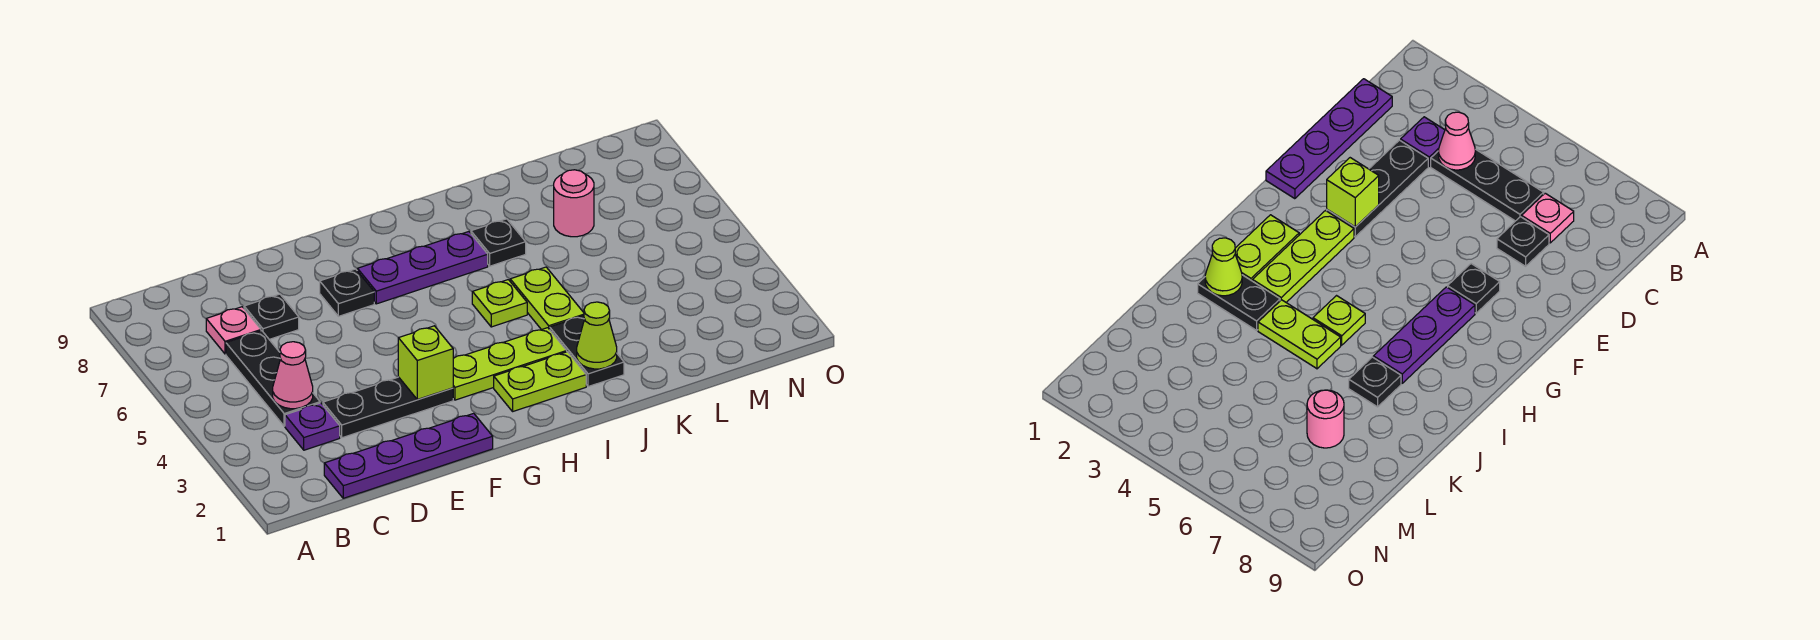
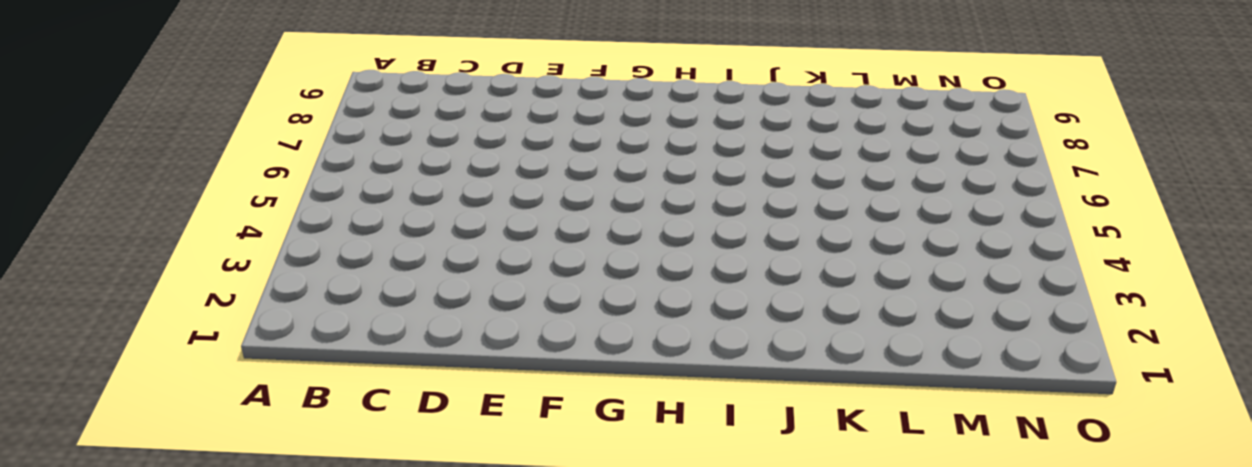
none -> purple 1x4 plate [324,413,493,498]
none -> purple 1x1 plate [285,403,340,450]
none -> black 1x3 plate [226,331,320,426]

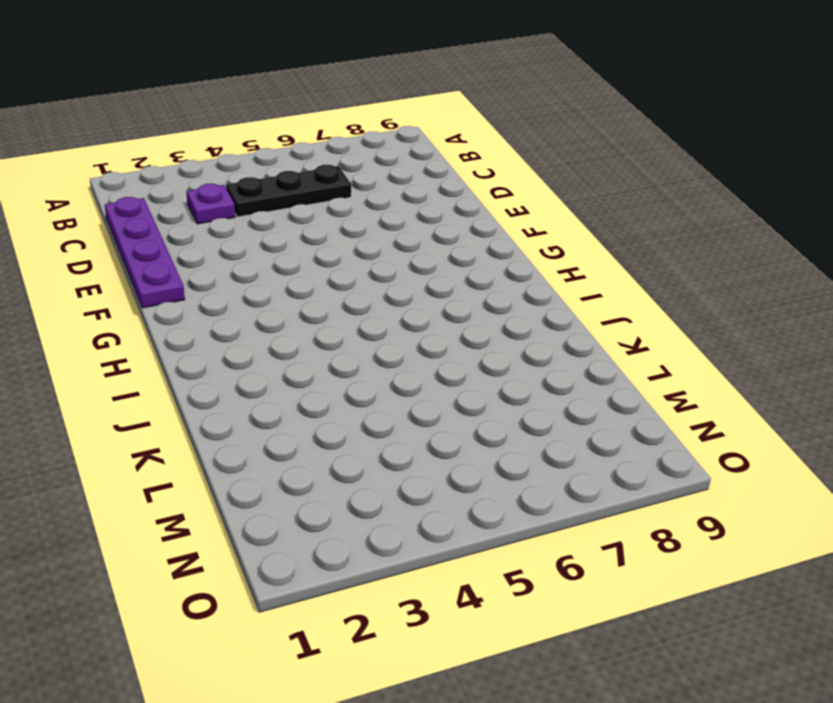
none -> pink 1x1 plate [206,307,261,354]
none -> black 1x3 plate [323,377,453,438]
none -> black 1x1 plate [244,294,299,339]

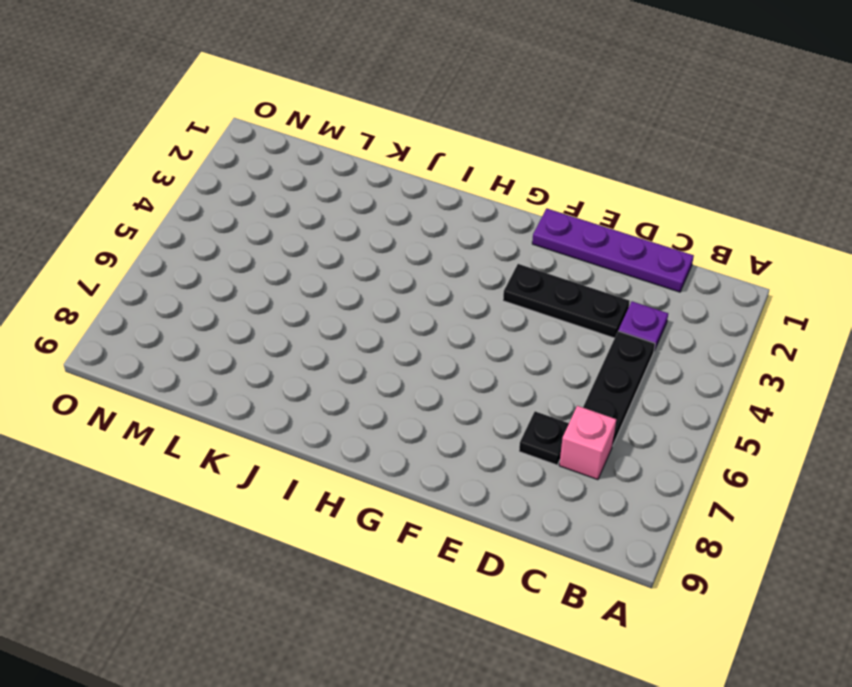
pink 1x1 brick [559,406,616,480] -> pink 1x1 plate [206,307,261,354]
none -> black 1x1 plate [320,269,374,316]
none -> lime 1x3 plate [453,328,567,400]
none -> purple 1x3 plate [357,232,488,304]

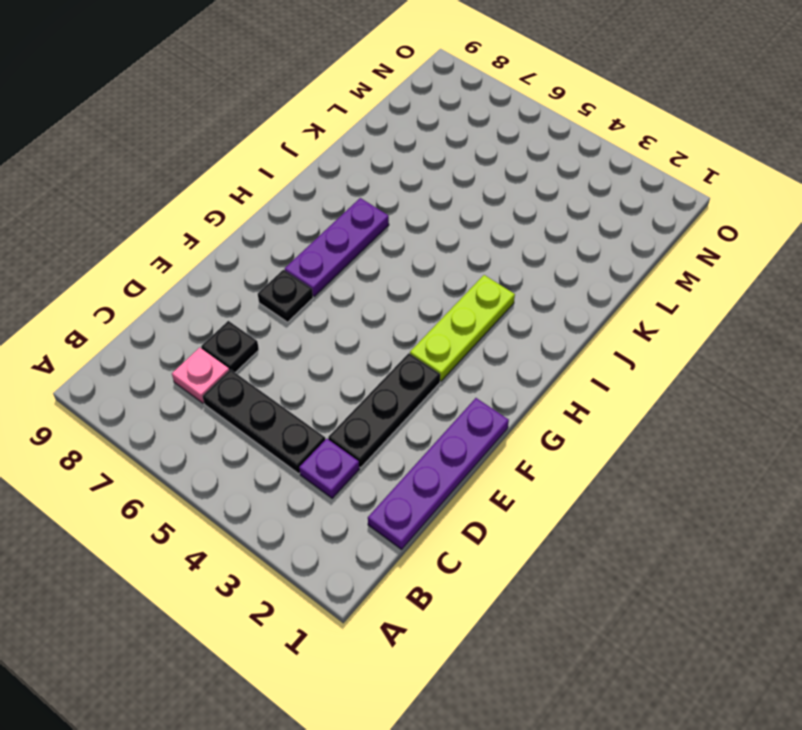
none -> lime 1x2 plate [494,352,586,411]
none -> lime 1x1 plate [472,280,527,327]
none -> black 1x2 plate [550,316,624,387]

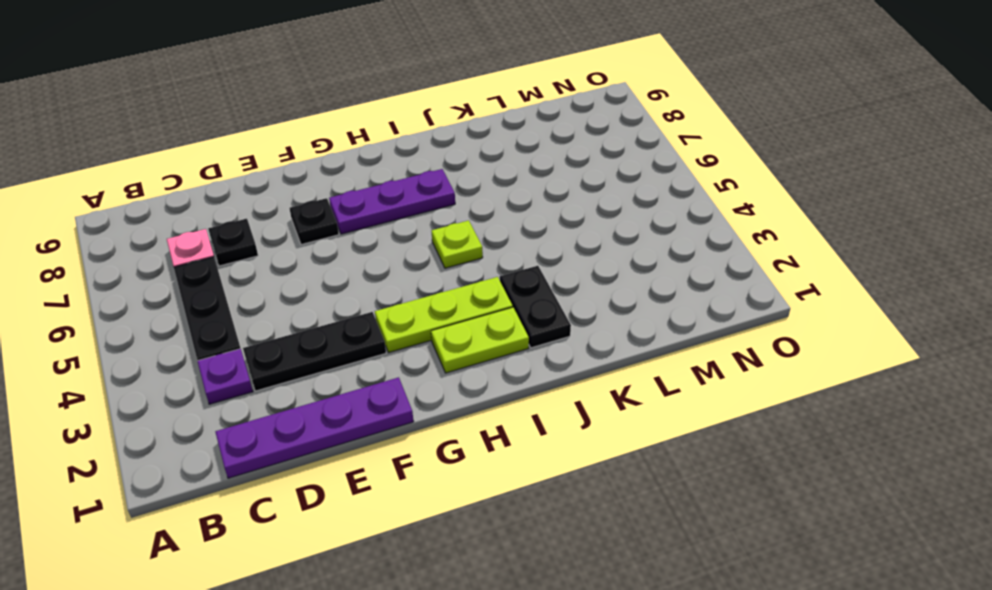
none -> lime 1x2 plate [510,267,584,330]
none -> black 1x1 plate [471,219,526,266]
none -> pink 1x1 round brick [554,170,594,237]

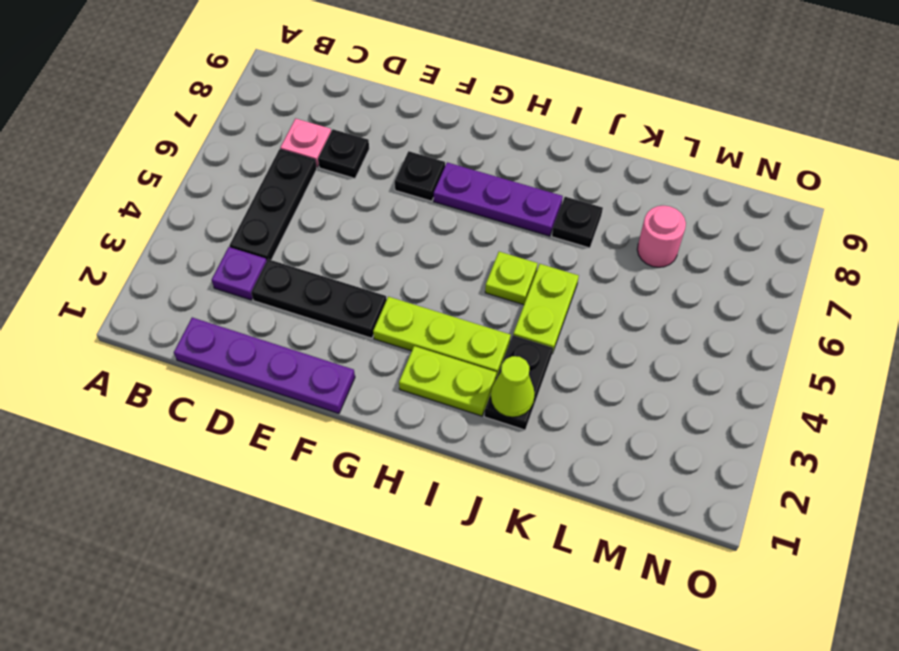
none -> pink 1x1 cone [273,342,313,409]
none -> lime 1x1 brick [398,326,453,399]

